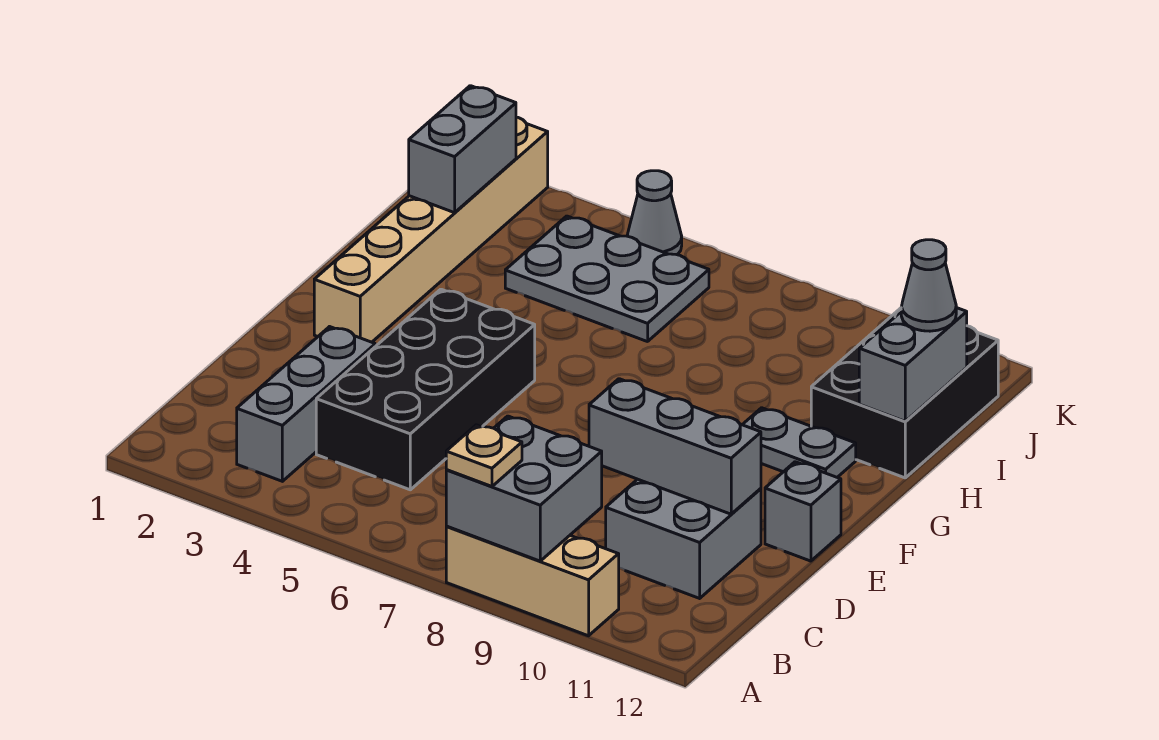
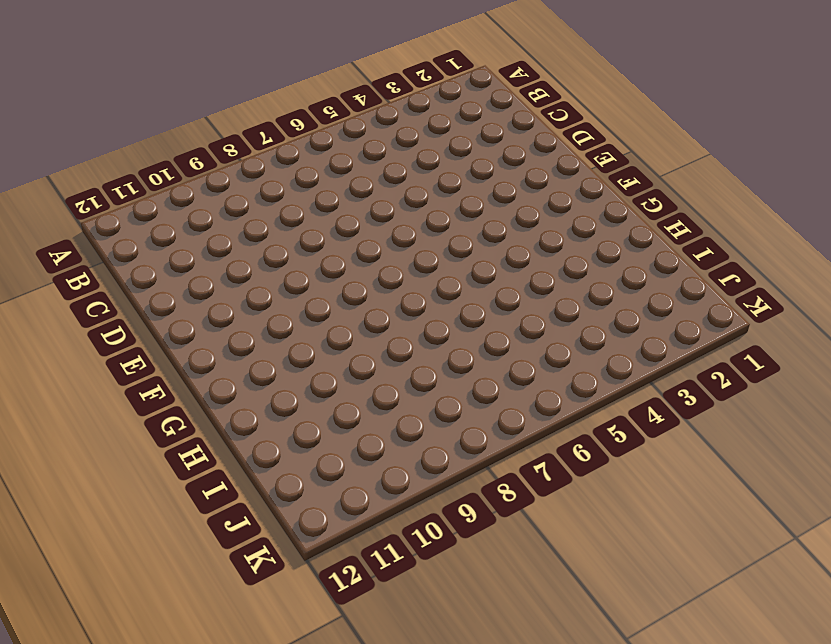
none -> tan 1x3 brick [446,526,619,636]
none -> grey 1x3 brick [237,327,375,481]
none -> black 2x4 brick [316,289,535,490]

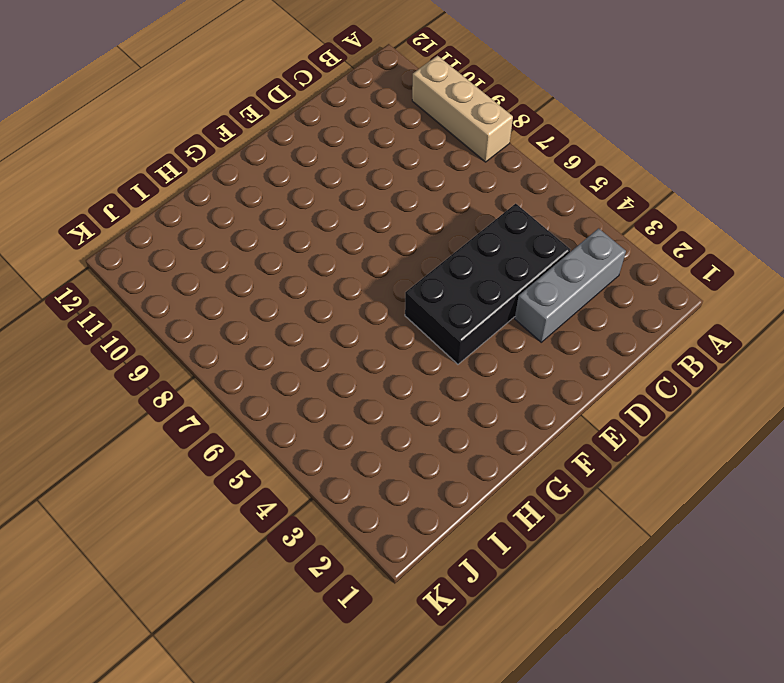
none -> grey 2x2 brick [605,479,761,598]
none -> grey 1x1 brick [765,462,841,561]
none -> tan 1x6 brick [314,117,548,342]

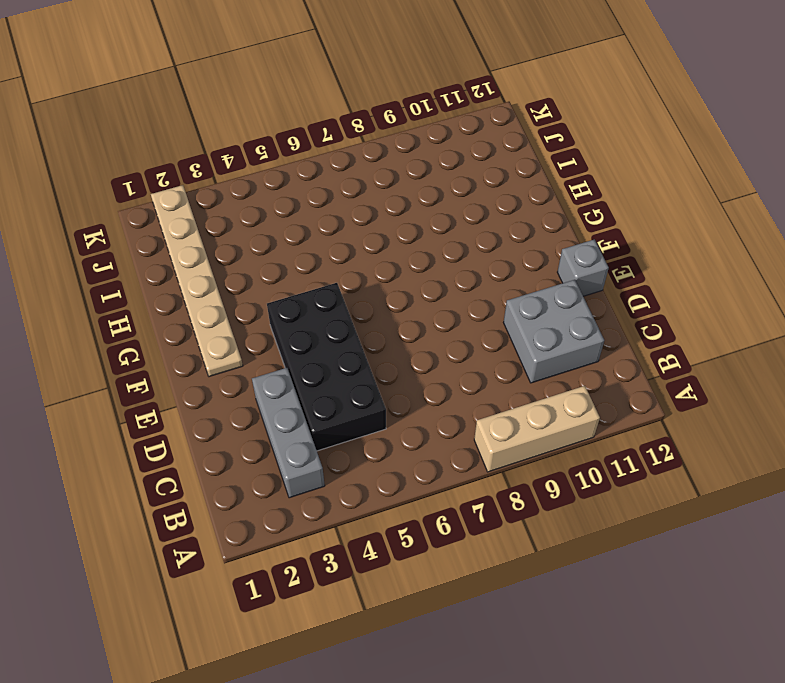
tan 1x6 plate [151,185,243,377] -> tan 1x6 brick [314,117,548,342]
none -> grey 1x2 plate [742,408,856,477]
none -> black 2x3 brick [811,308,998,478]
none -> grey 2x3 plate [505,216,709,342]

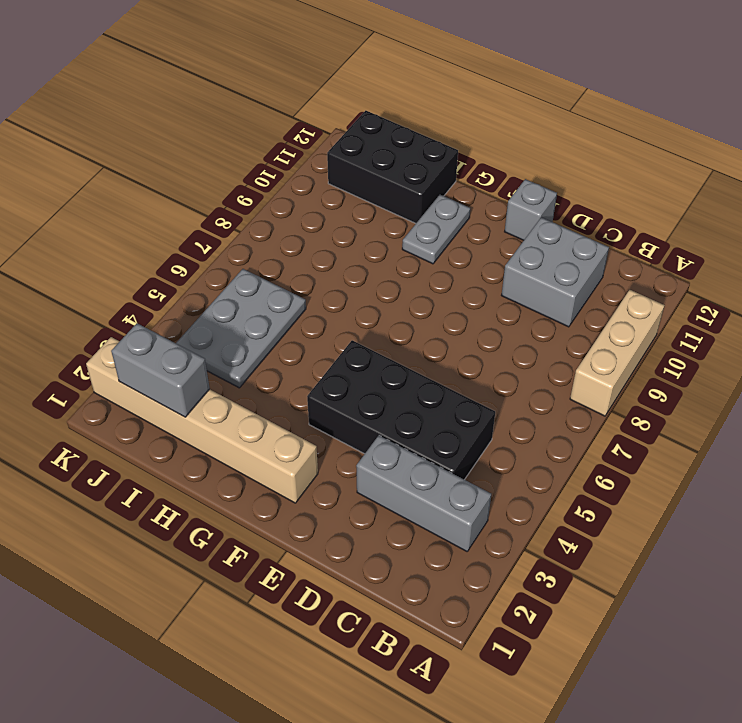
none -> grey 1x1 cone [627,171,682,255]
none -> grey 2x2 brick [446,416,602,561]
none -> grey 1x3 brick [589,379,761,514]

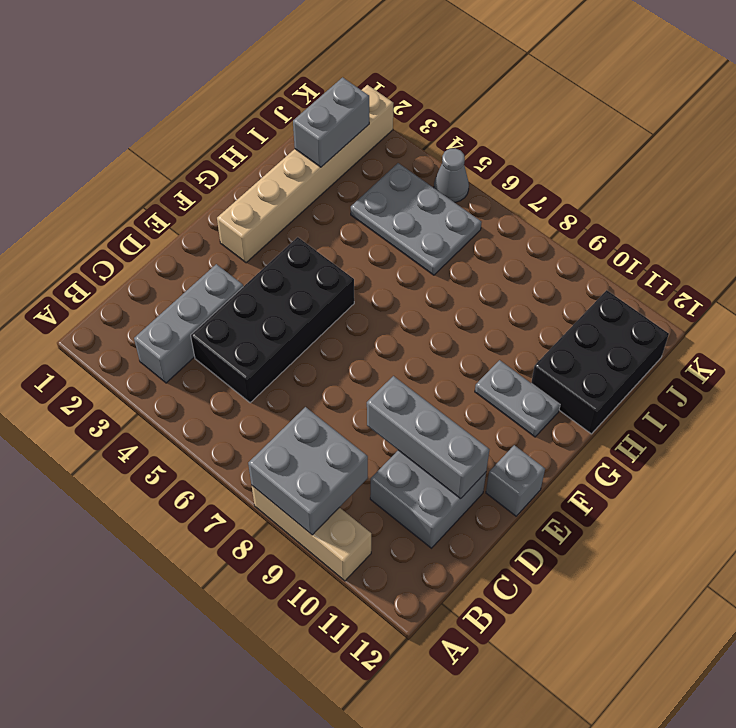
none -> grey 1x2 brick [859,308,967,421]
none -> tan 1x1 plate [446,425,522,486]
none -> grey 1x1 cone [901,240,956,331]

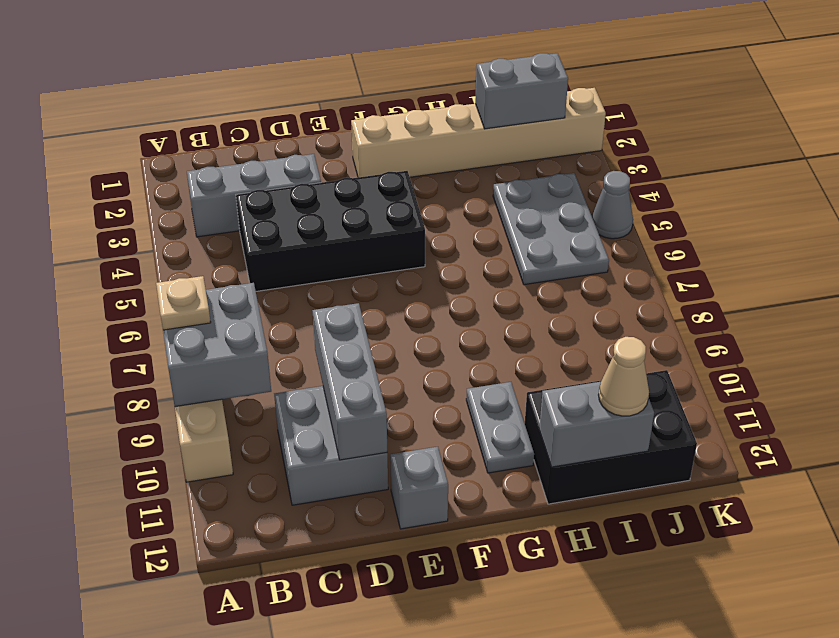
tan 1x1 cone [599,337,649,416] -> grey 1x1 cone [901,240,956,331]

